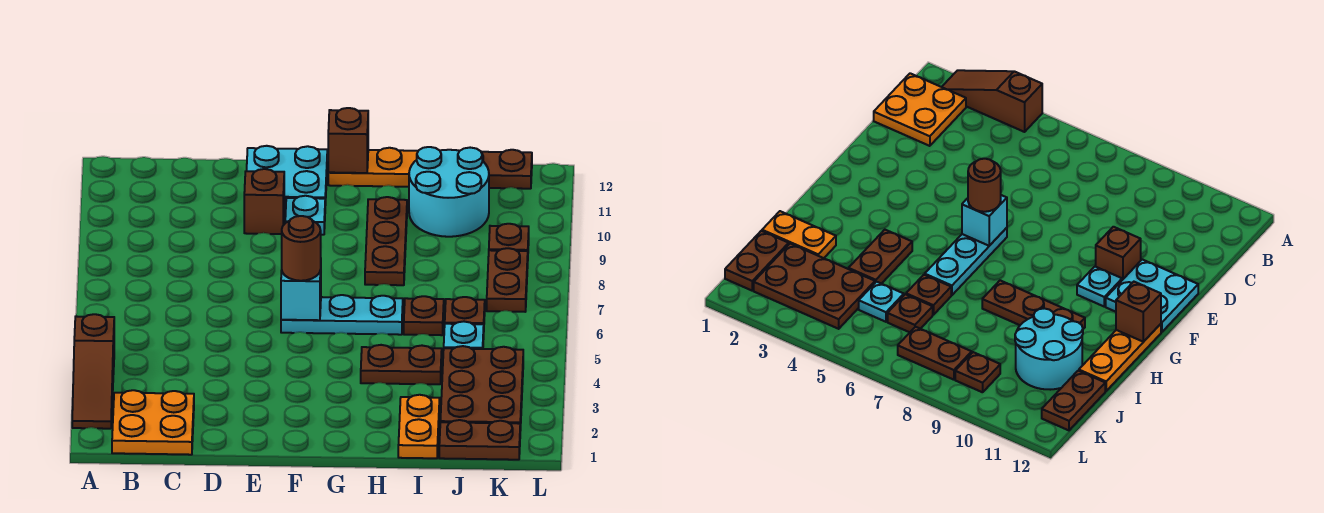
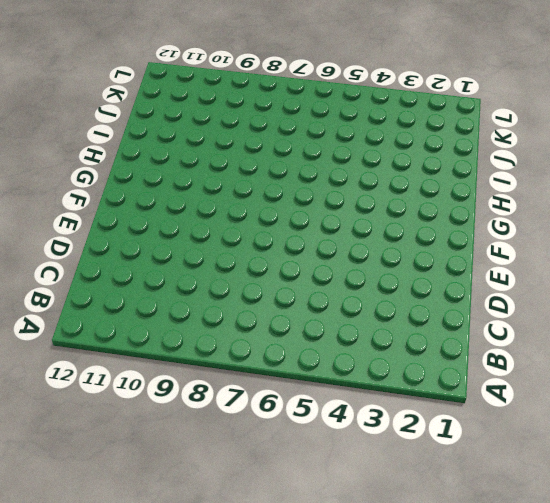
none -> brown 1x3 slope [72,314,114,429]
none -> orange 2x2 plate [112,390,194,455]
none -> brown 1x1 brick [244,169,284,234]

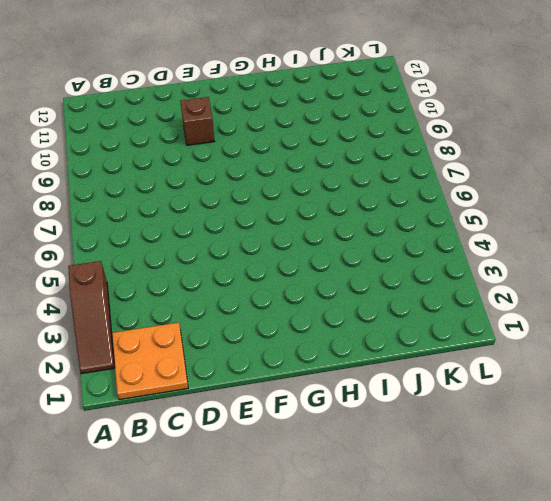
none -> cyan 2x2 plate [247,146,327,209]
none -> cyan 1x3 plate [281,295,403,335]
none -> cyan 1x1 plate [285,196,325,235]

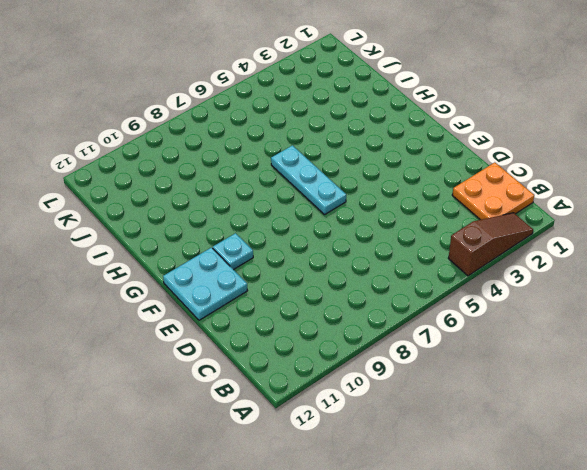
none -> brown 1x1 brick [244,169,284,234]
none -> orange 1x3 plate [328,148,418,187]
none -> brown 1x2 plate [361,345,442,384]

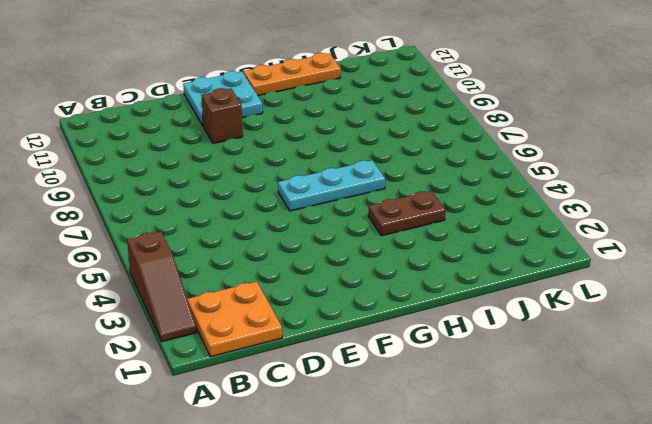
none -> cyan 1x1 plate [285,196,325,235]
none -> brown 1x3 plate [365,197,407,285]
none -> orange 1x2 plate [398,395,440,458]

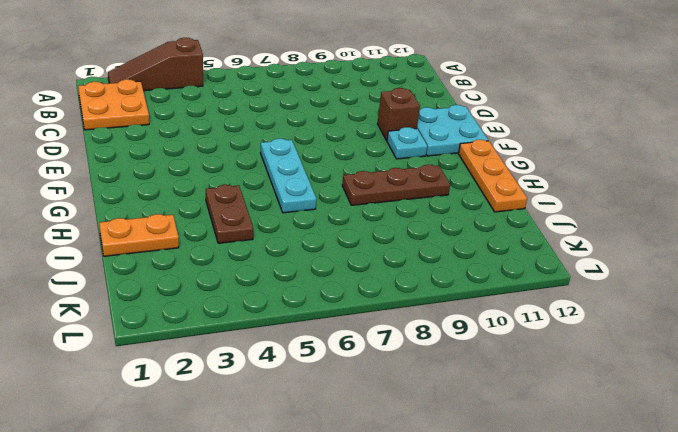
none -> brown 1x1 plate [404,296,444,335]
none -> cyan 2x2 round brick [409,147,489,237]
none -> brown 1x2 plate [439,420,520,460]

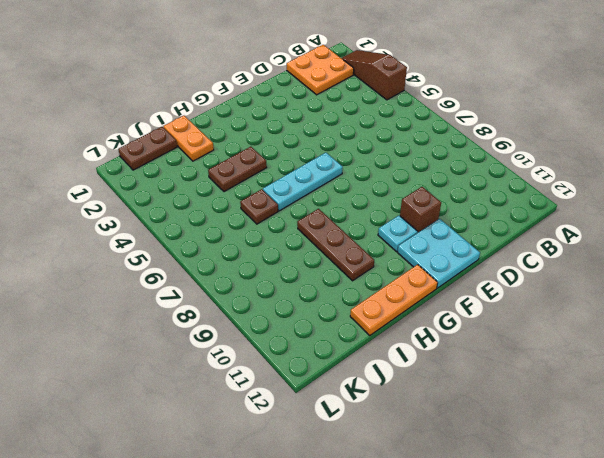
none -> cyan 2x2 round brick [409,147,489,237]
none -> brown 2x3 plate [440,346,523,431]
none -> cyan 1x1 plate [444,322,484,349]

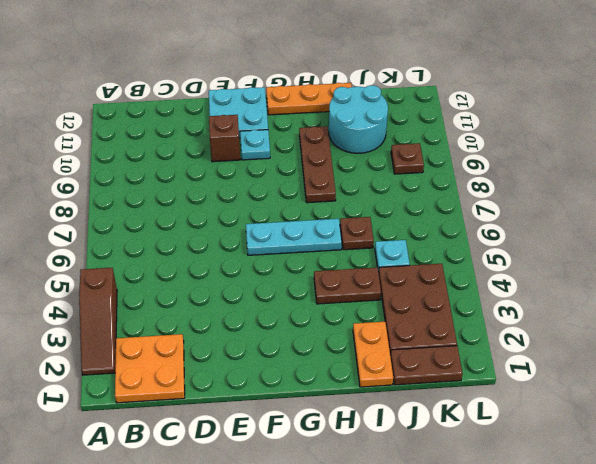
none -> brown 1x1 plate [445,297,485,324]
none -> brown 1x2 plate [481,150,532,189]
none -> brown 1x2 plate [487,248,528,312]

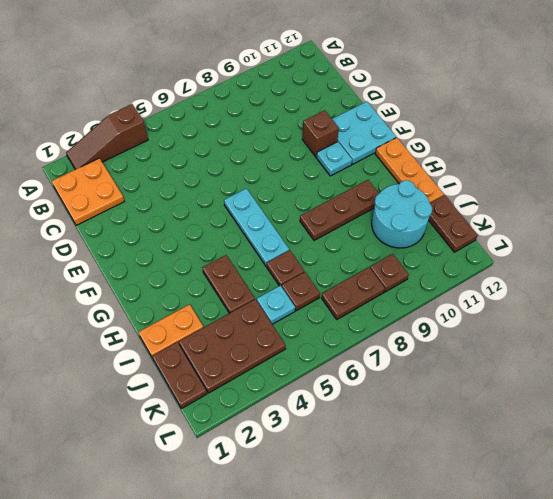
none -> cyan 1x1 brick [281,270,321,320]
none -> brown 1x1 brick [328,108,368,173]
none -> brown 1x1 round brick [282,216,321,281]

